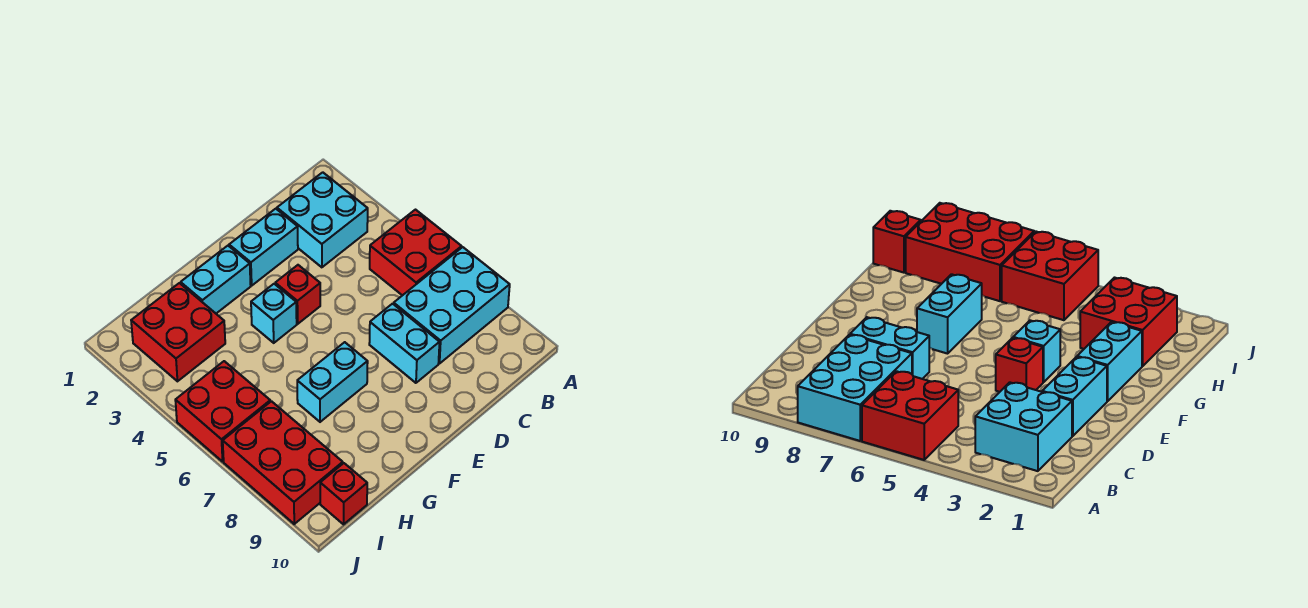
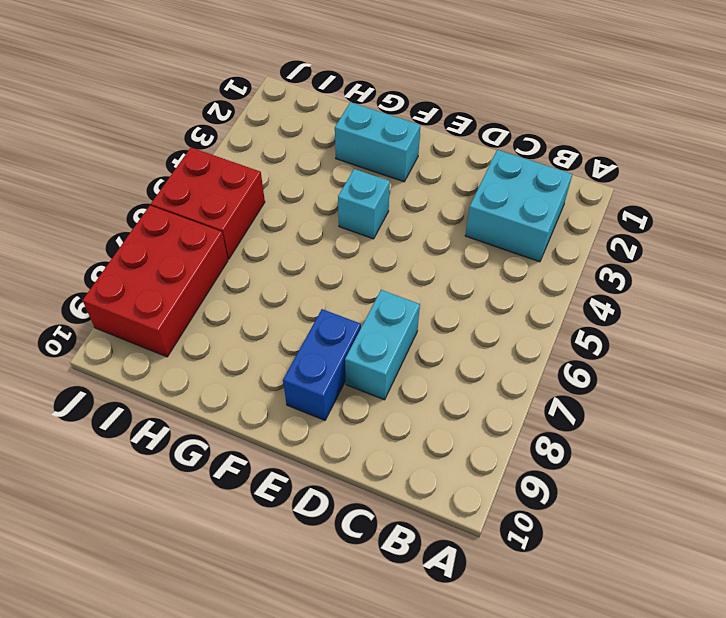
blue 1x2 brick [283,309,361,420] -> none
none -> red 2x2 brick [370,210,462,295]
none -> cyan 2x3 brick [394,247,510,364]
none -> cyan 1x2 brick [229,209,298,285]

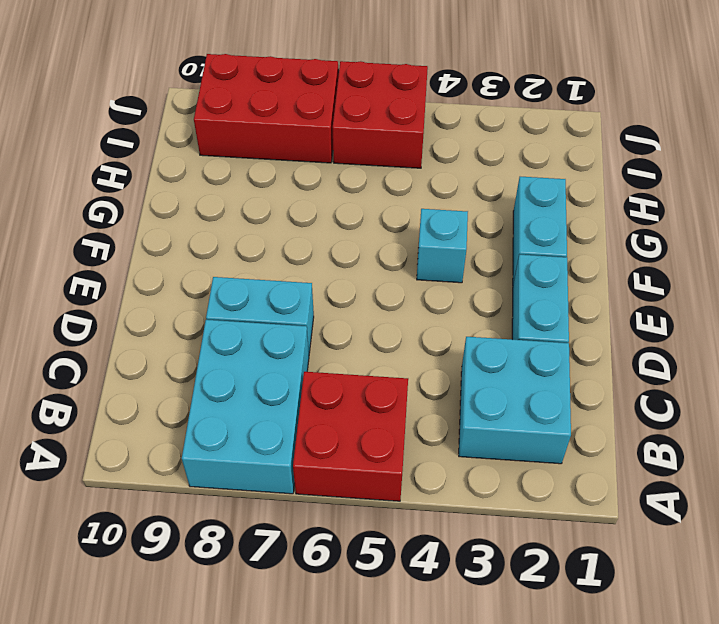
none -> red 1x1 brick [275,265,320,324]
none -> cyan 1x2 brick [297,342,368,422]
none -> red 2x2 brick [131,283,225,381]

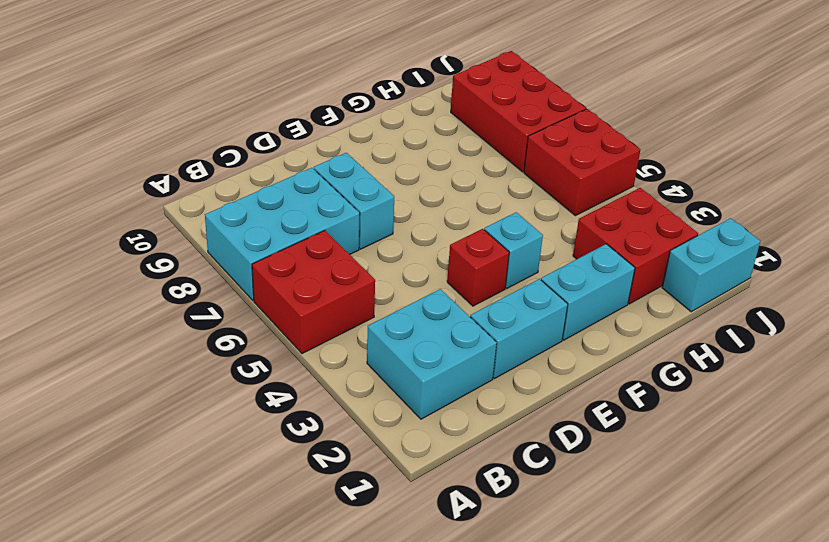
cyan 1x2 brick [662,218,760,312] -> cyan 1x2 brick moved to [297,342,368,422]
none -> red 1x1 brick [320,463,367,524]

